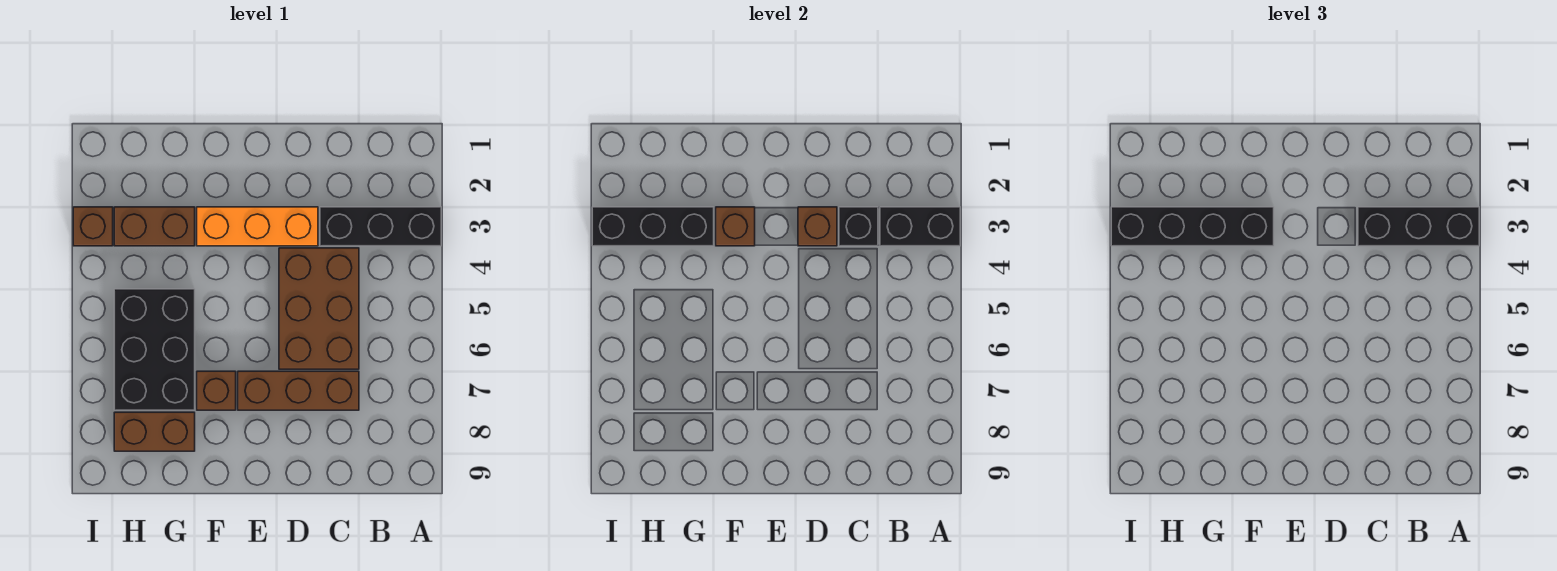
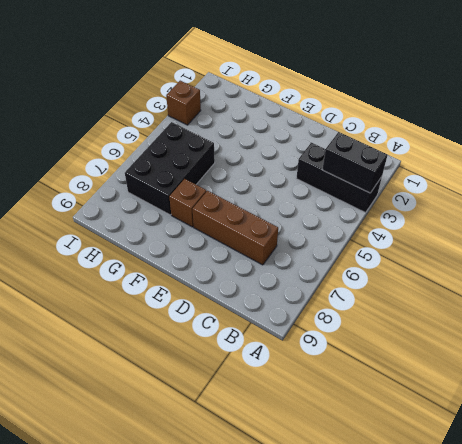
none -> brown 2x3 brick [279,248,359,369]
none -> orange 1x3 brick [197,207,318,246]
none -> brown 1x2 brick [114,207,195,246]

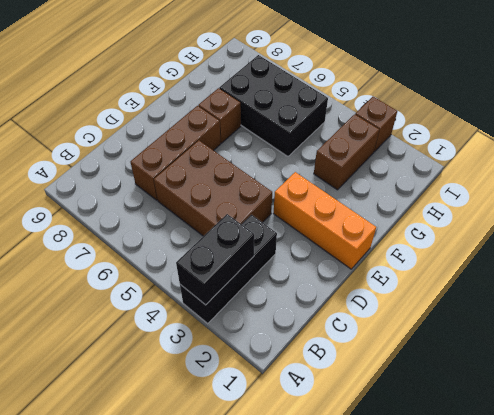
orange 1x3 brick [274,172,376,269] -> orange 1x3 brick turned to [197,207,318,246]
none -> brown 1x2 brick [114,412,195,451]
none -> black 1x1 brick [839,207,878,246]
none -> brown 1x1 brick [798,207,837,246]

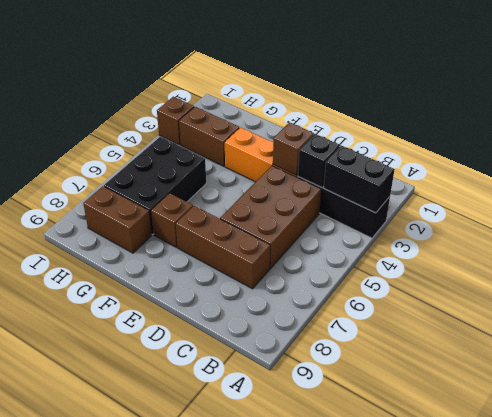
none -> brown 1x1 brick [716,207,755,246]
none -> black 1x3 brick [592,207,714,246]
none -> black 1x3 brick [1358,207,1479,246]

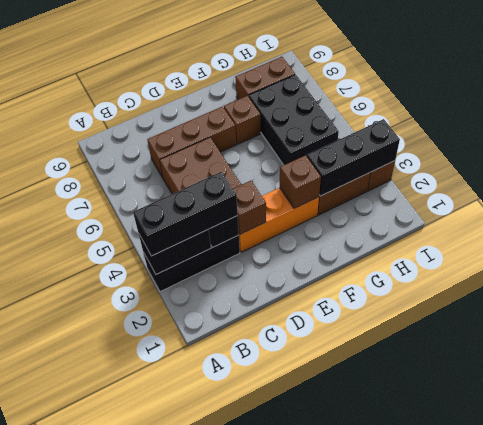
none -> black 1x4 brick [1111,207,1274,246]

